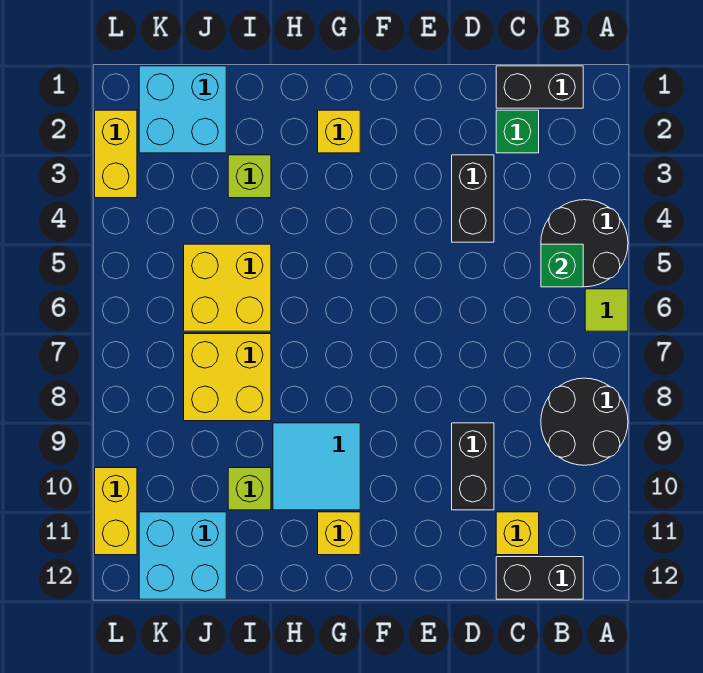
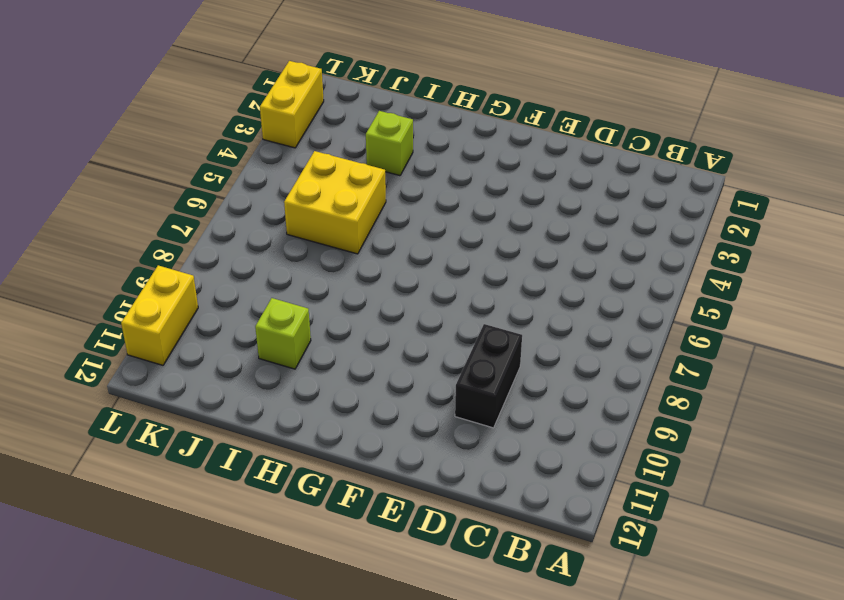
none -> black 2x2 round brick [541,200,628,287]
none -> lime 1x1 tile [585,289,628,331]
none -> black 2x2 round brick [541,378,628,465]

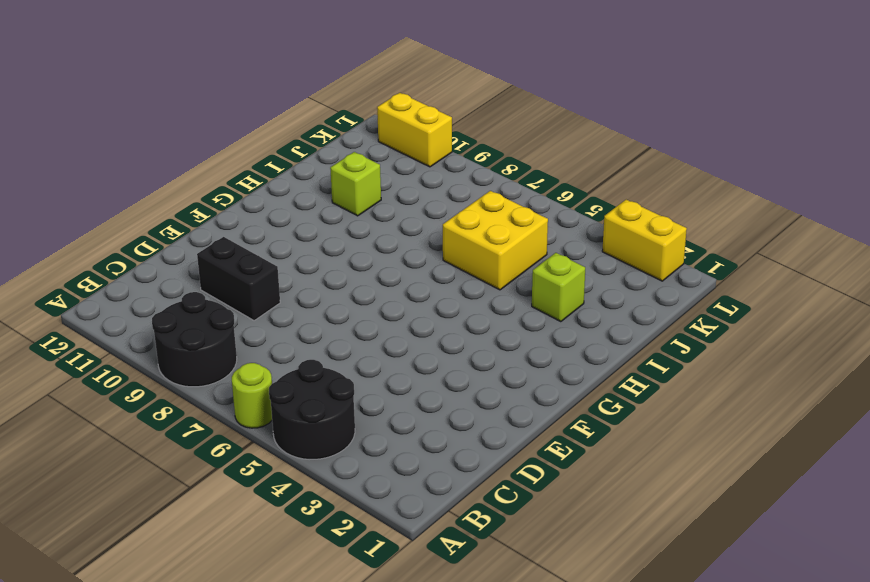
lime 1x1 round brick [232,363,272,428] -> lime 1x1 tile [585,289,628,331]
none -> black 1x2 brick [496,66,583,108]
none -> black 1x2 brick [496,557,583,599]
none -> green 1x1 brick [496,110,539,153]

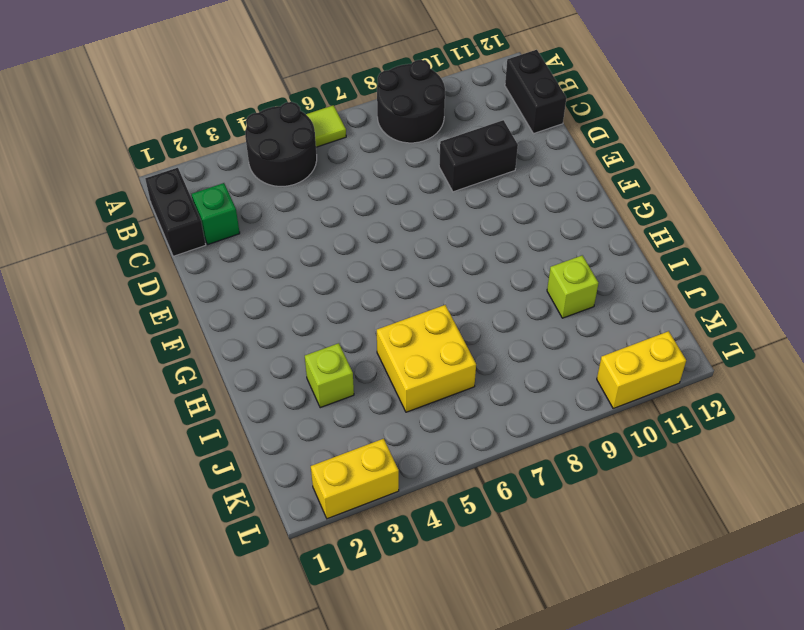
none -> yellow 1x1 brick [496,512,539,555]
none -> black 1x2 brick [452,155,494,242]
none -> yellow 1x1 brick [318,110,360,153]

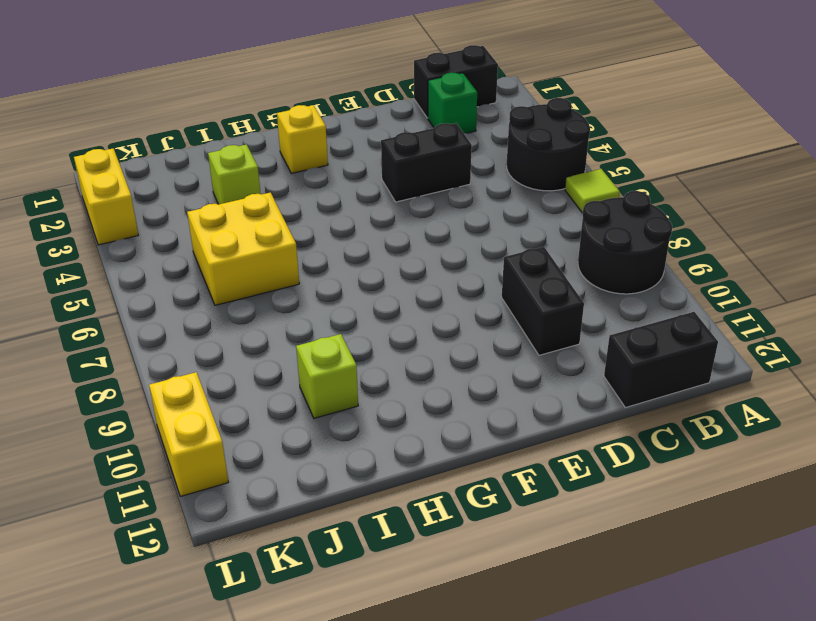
black 1x2 brick [381,123,472,202] -> black 1x2 brick turned to [452,155,494,242]
none -> yellow 1x1 brick [496,512,539,555]
none -> cyan 2x2 tile [273,423,360,510]
none -> yellow 1x1 brick [318,512,360,555]

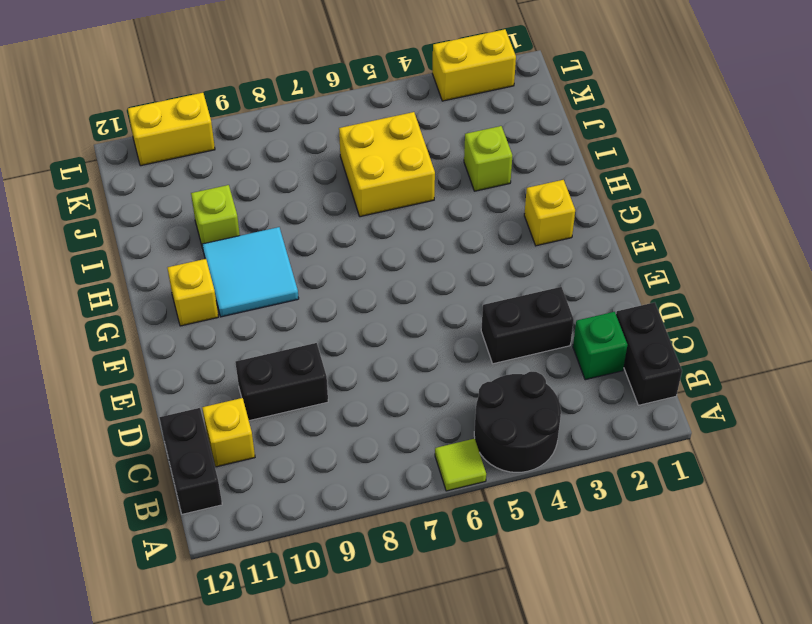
none -> black 2x2 round brick [541,378,628,465]
none -> yellow 2x2 brick [184,334,271,421]
none -> cyan 2x2 brick [139,66,226,153]

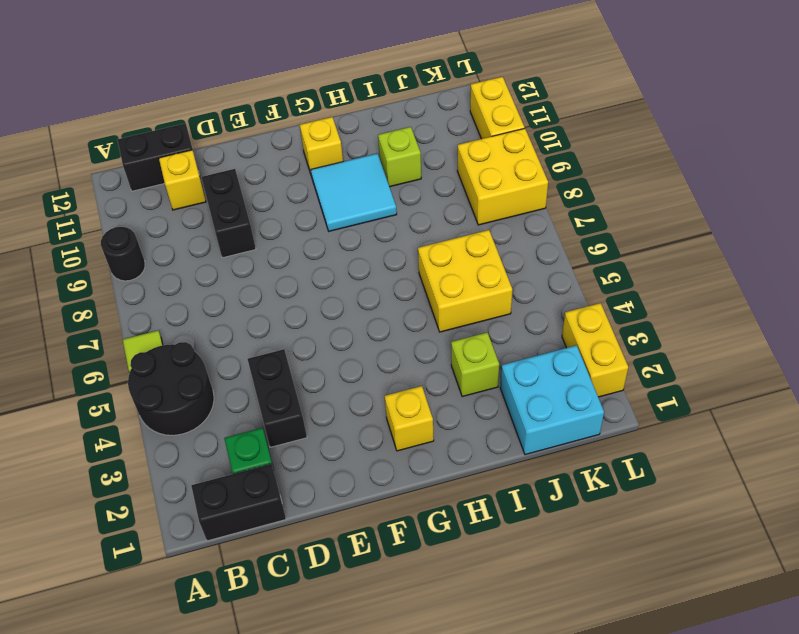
black 1x1 round brick [101,227,145,281] -> black 2x2 round brick [541,378,628,465]
yellow 2x2 brick [457,128,548,225] -> yellow 2x2 brick moved to [184,334,271,421]
none -> cyan 2x2 brick [139,512,226,599]
none -> green 1x1 brick [541,244,583,287]

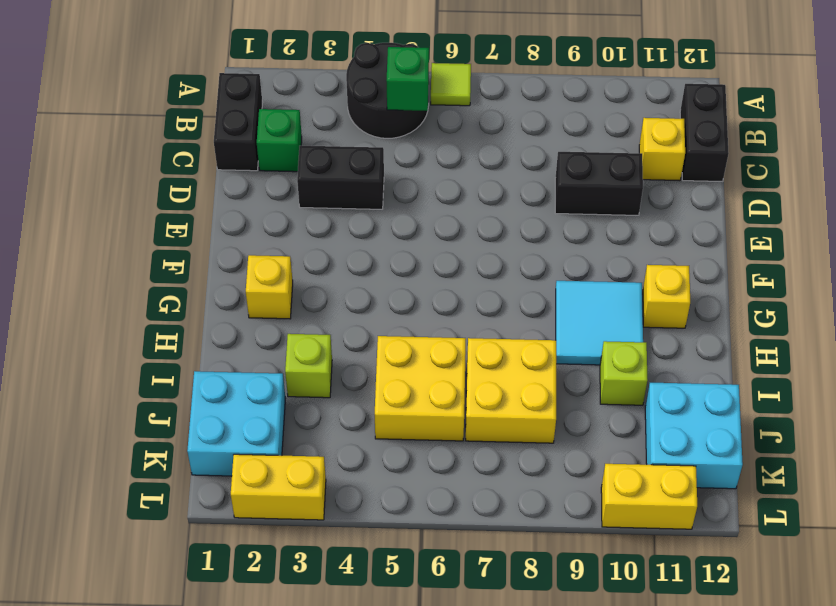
none -> black 2x2 round brick [541,378,628,465]

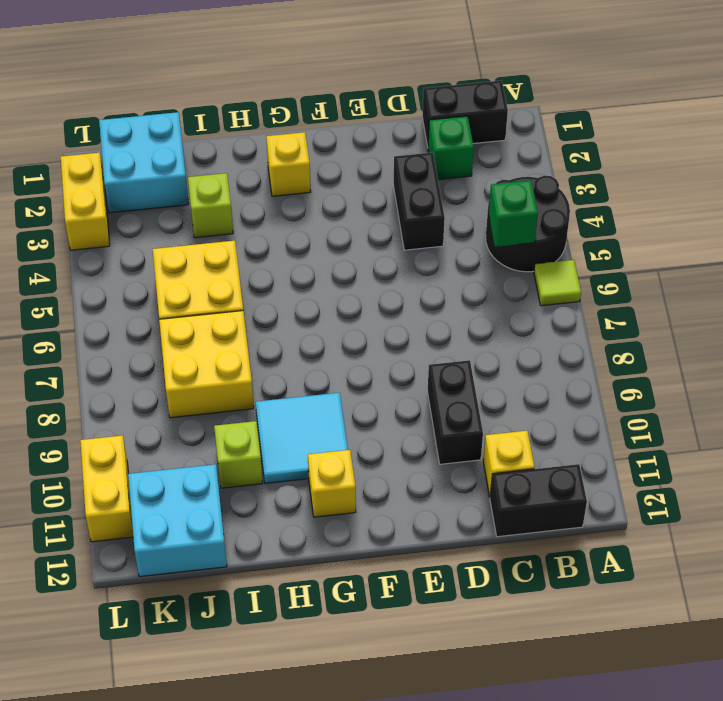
none -> black 2x2 round brick [541,378,628,465]

